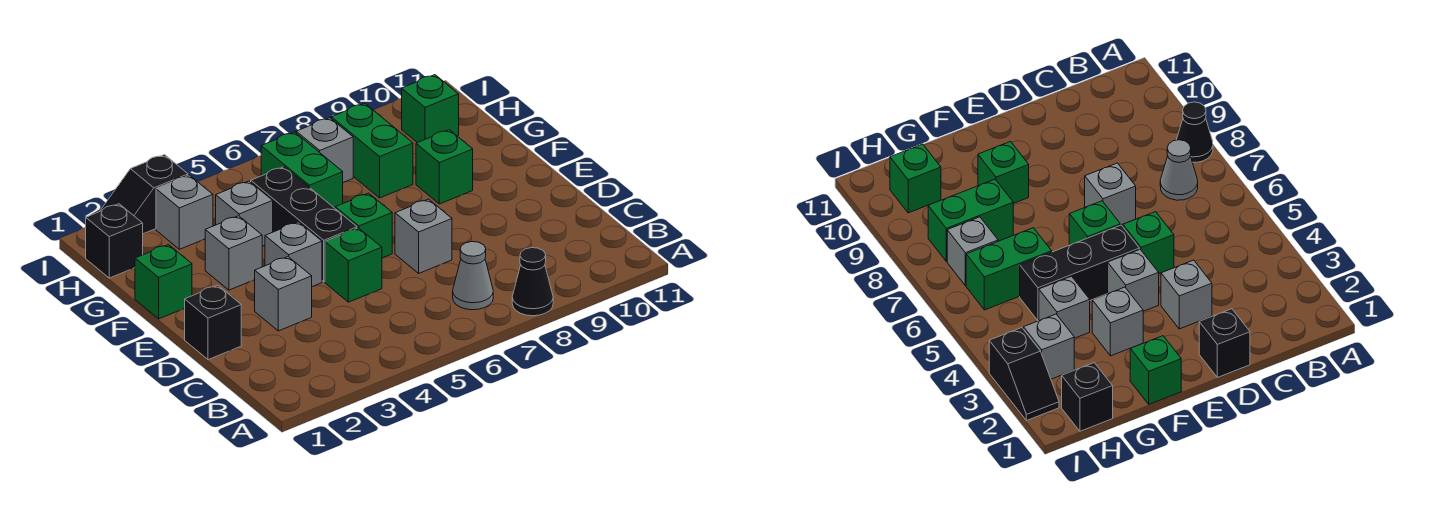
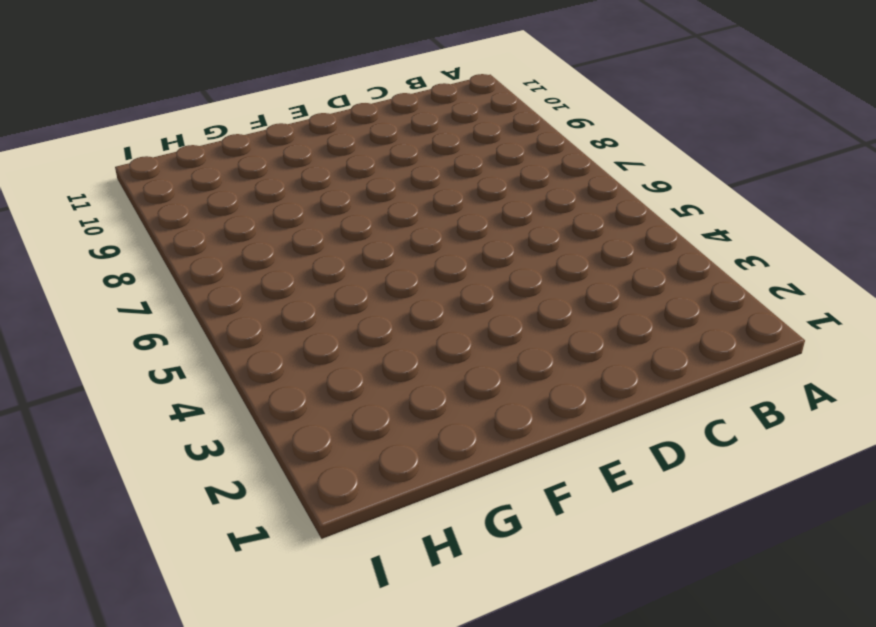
none -> black 1x1 cone [512,248,553,316]
none -> grey 1x1 cone [453,242,493,310]
none -> black 1x1 brick [185,285,241,360]

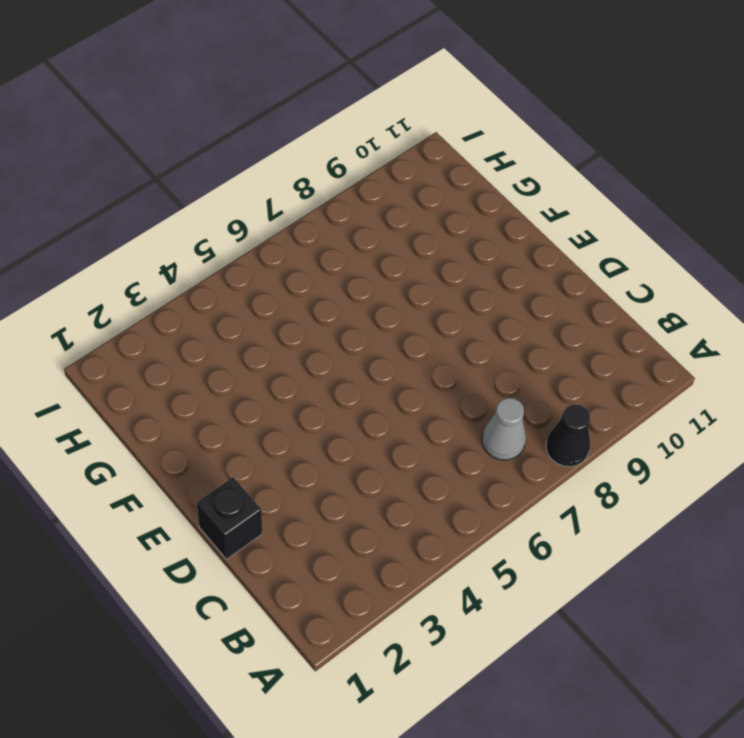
none -> grey 1x1 brick [255,257,312,331]
none -> green 1x1 brick [325,228,382,302]
none -> grey 1x1 brick [395,199,452,273]

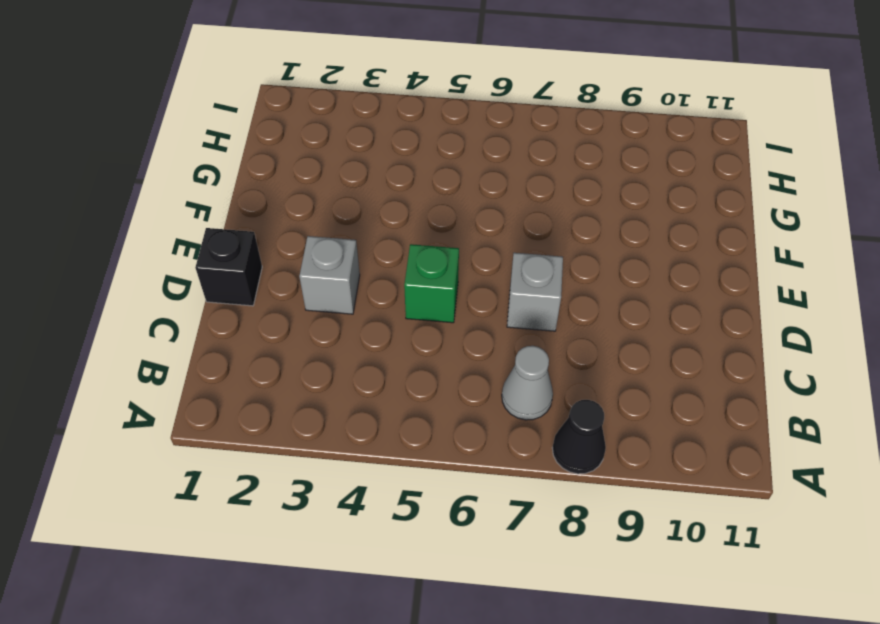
none -> grey 1x1 brick [265,222,322,287]
none -> black 1x3 brick [251,167,357,282]
none -> green 1x1 brick [335,193,392,258]

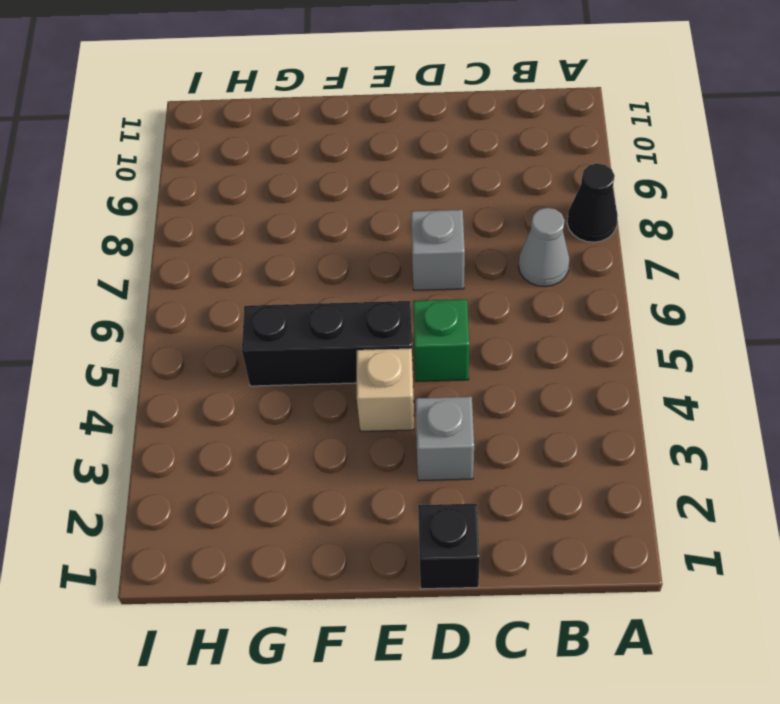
tan 1x1 brick [357,348,414,431] -> grey 1x1 brick [265,222,322,287]
none -> green 1x1 brick [335,193,392,258]
none -> green 1x1 brick [135,245,192,319]
none -> grey 1x1 brick [205,216,262,290]

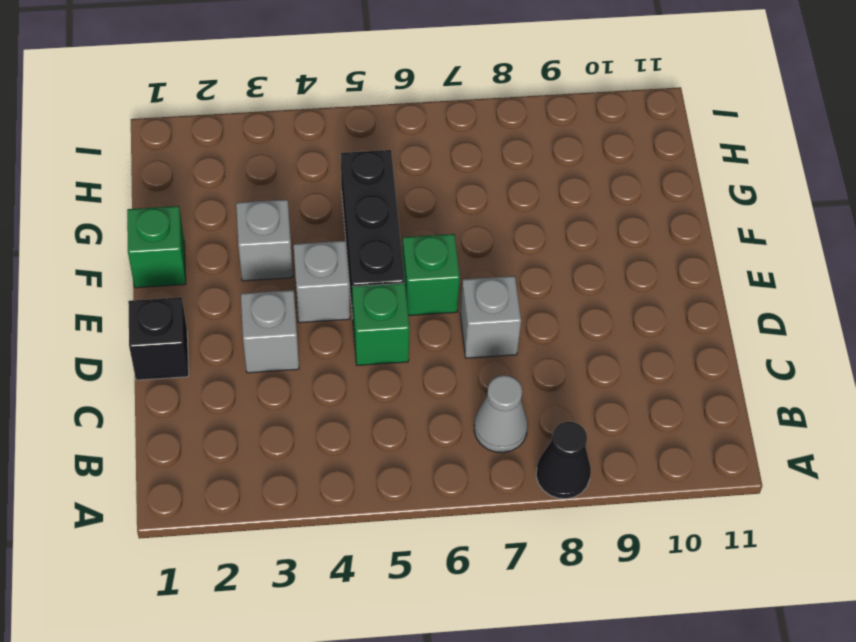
none -> green 1x1 brick [416,130,473,204]
none -> grey 1x1 brick [216,181,273,246]
none -> green 1x2 brick [261,132,343,208]

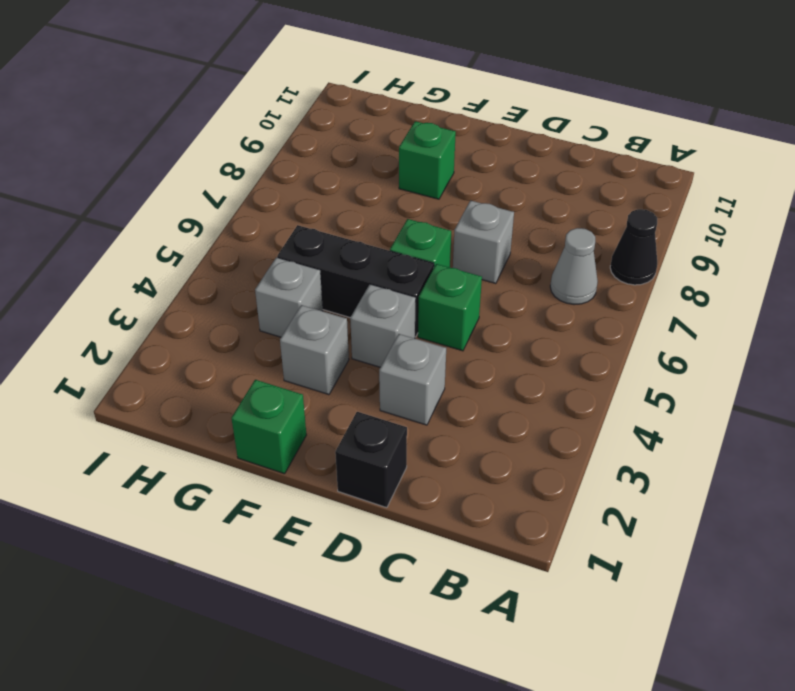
none -> green 1x2 brick [261,132,343,208]
none -> green 1x2 brick [331,103,413,198]
none -> black 1x1 brick [86,204,143,278]

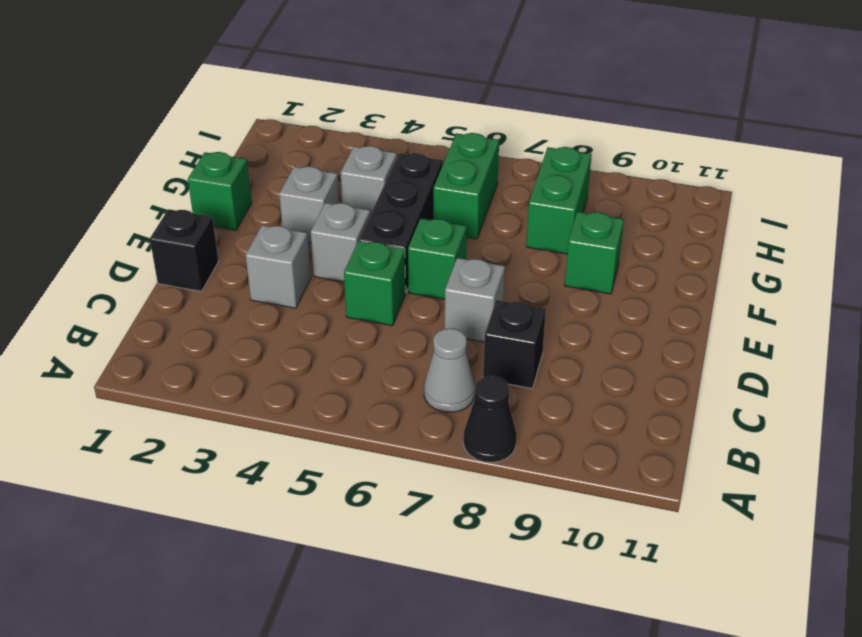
black 1x1 brick [483,300,546,388] -> black 1x1 brick moved to [86,204,143,278]
none -> grey 1x1 brick [156,175,213,249]
none -> grey 1x1 brick [296,118,353,182]
none -> green 1x1 brick [402,75,459,143]

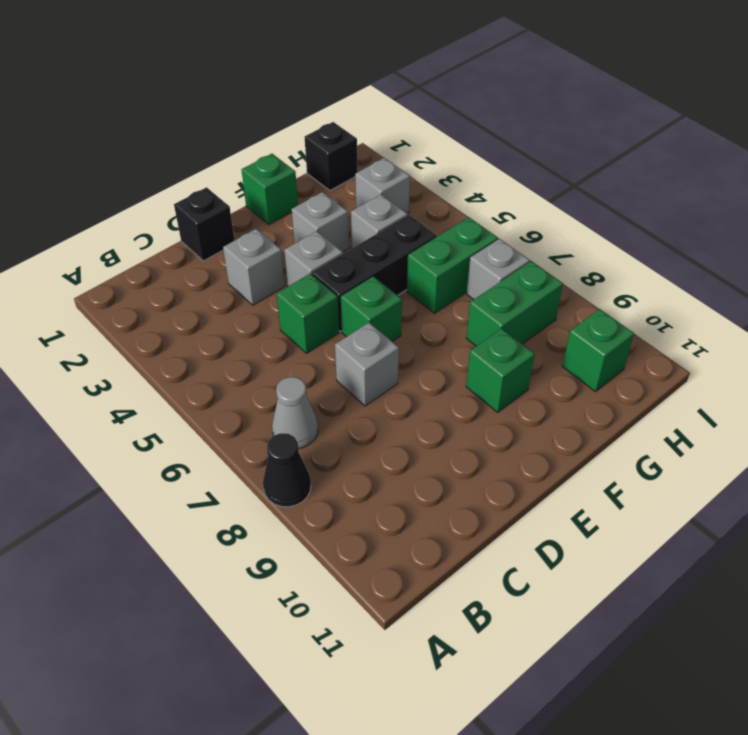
none -> black 1x2 slope [100,155,188,234]

